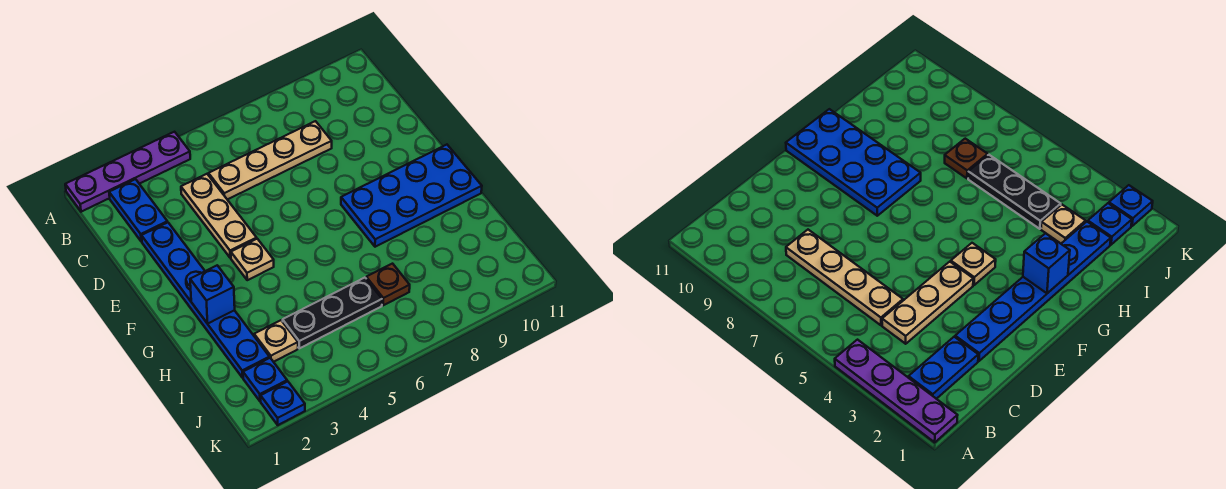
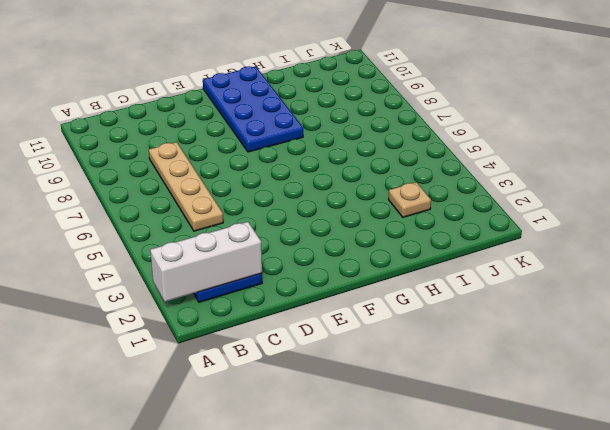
white 1x3 brick [150,222,262,302] -> none
none -> purple 1x4 plate [65,132,190,212]
none -> tan 1x3 plate [181,174,257,258]
none -> blue 1x6 plate [142,222,269,378]

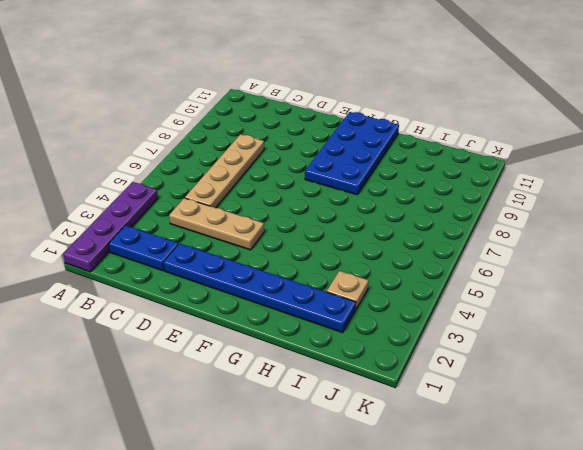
none -> tan 1x1 plate [231,239,274,280]
none -> black 1x3 plate [283,278,382,348]
none -> brown 1x1 plate [366,264,410,305]

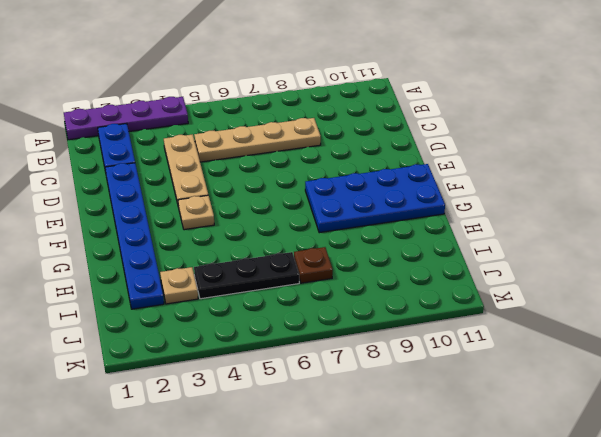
none -> blue 1x1 plate [243,358,287,401]
none -> blue 1x1 plate [261,381,305,425]
none -> blue 1x1 brick [190,265,235,324]

